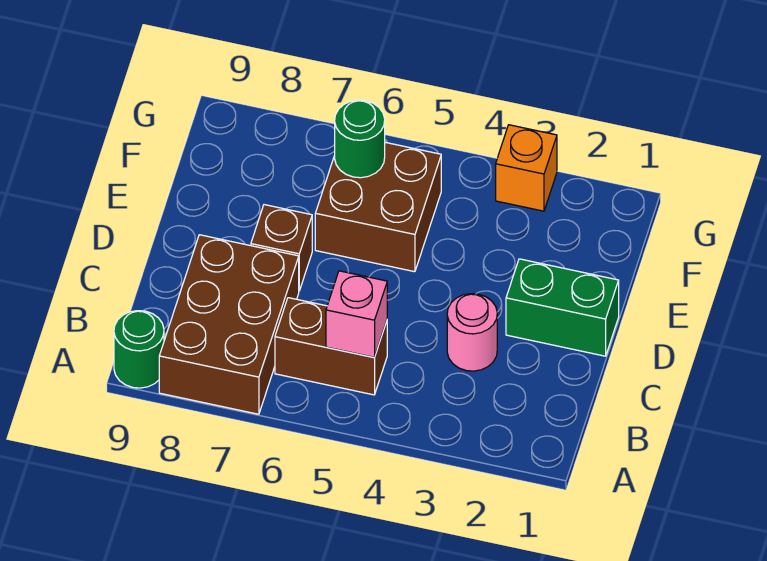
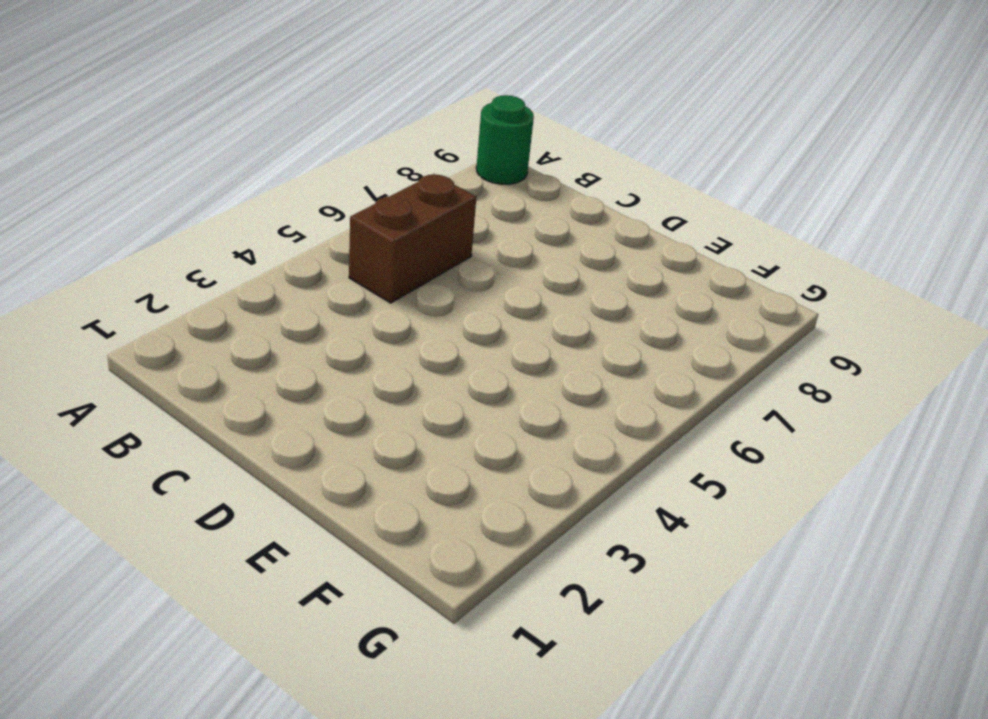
none -> brown 2x3 brick [159,235,299,414]
none -> pink 1x1 round brick [447,294,497,371]

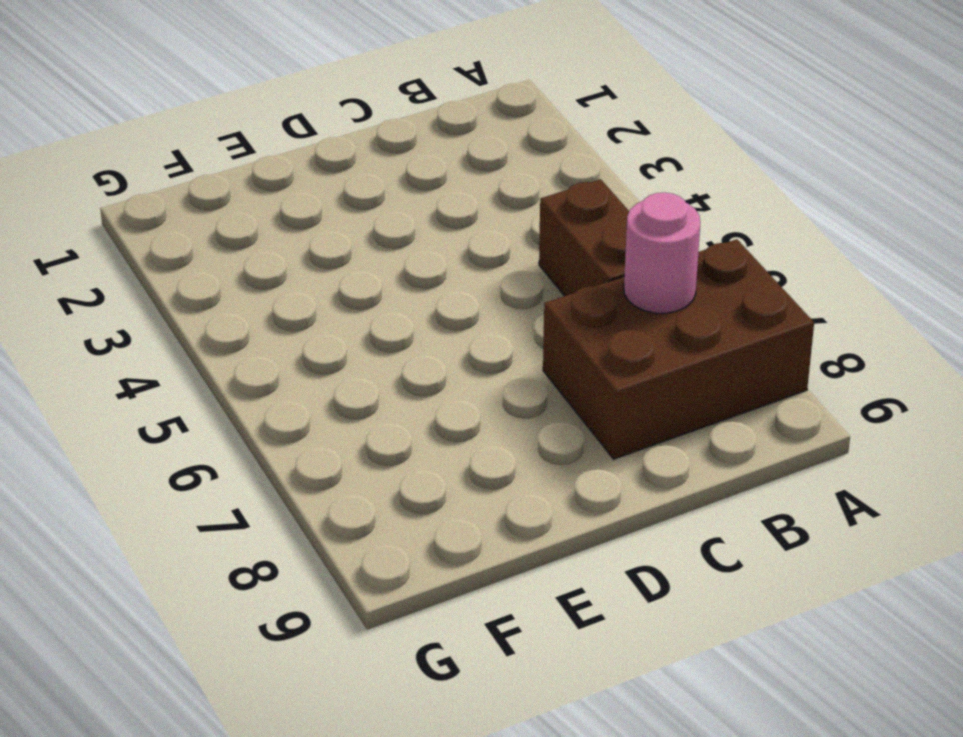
pink 1x1 round brick [624,192,700,313] -> pink 1x1 round brick moved to [447,294,497,371]
none -> green 1x1 round brick [114,311,164,388]
none -> green 1x2 brick [506,259,619,356]

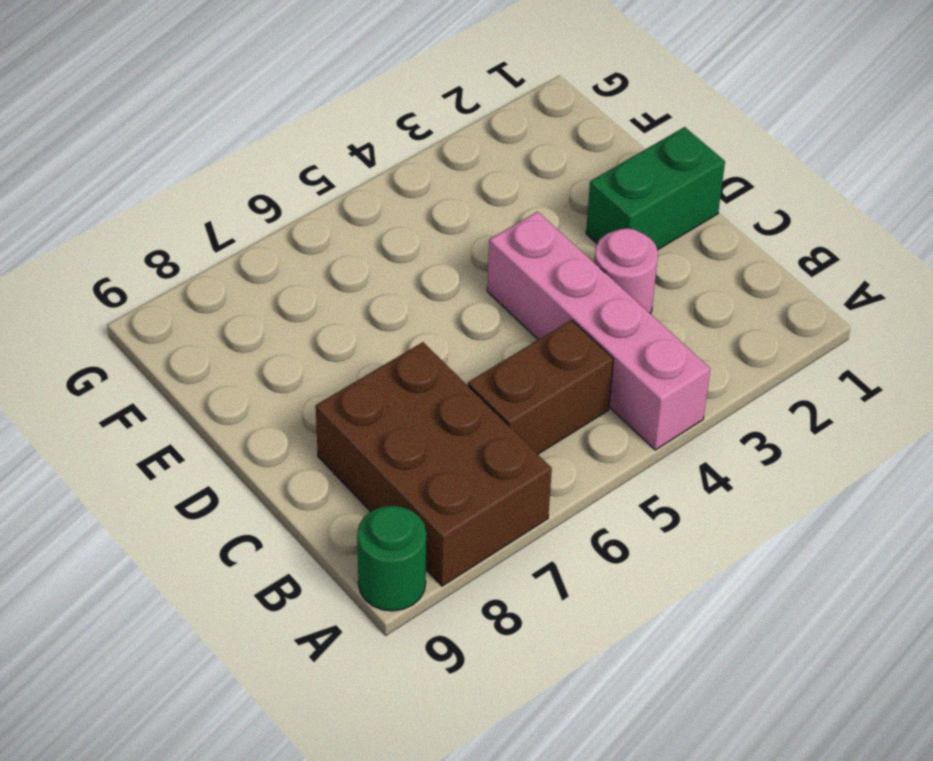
pink 1x4 brick [487,212,710,450] -> none
none -> brown 1x1 brick [251,205,312,291]
none -> brown 2x2 brick [315,142,441,272]

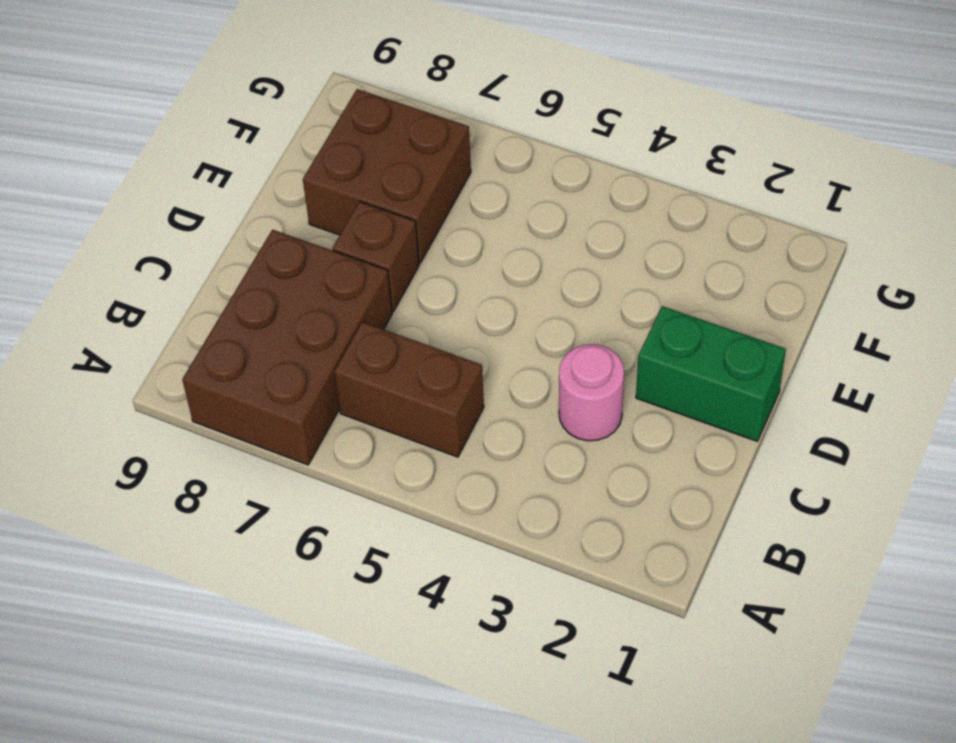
brown 2x2 brick [303,89,471,263] -> brown 2x2 brick moved to [315,142,441,272]
none -> green 1x1 round brick [114,311,164,388]
none -> orange 1x1 brick [496,125,557,211]

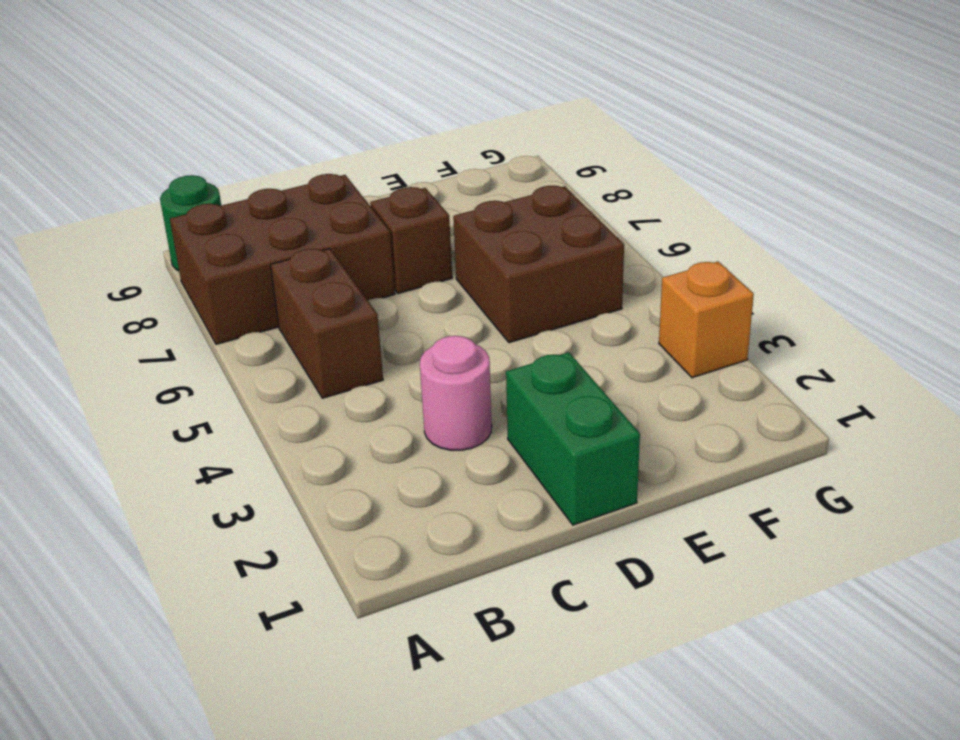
none -> pink 1x1 brick [326,271,387,357]
none -> green 1x1 round brick [335,100,385,178]

